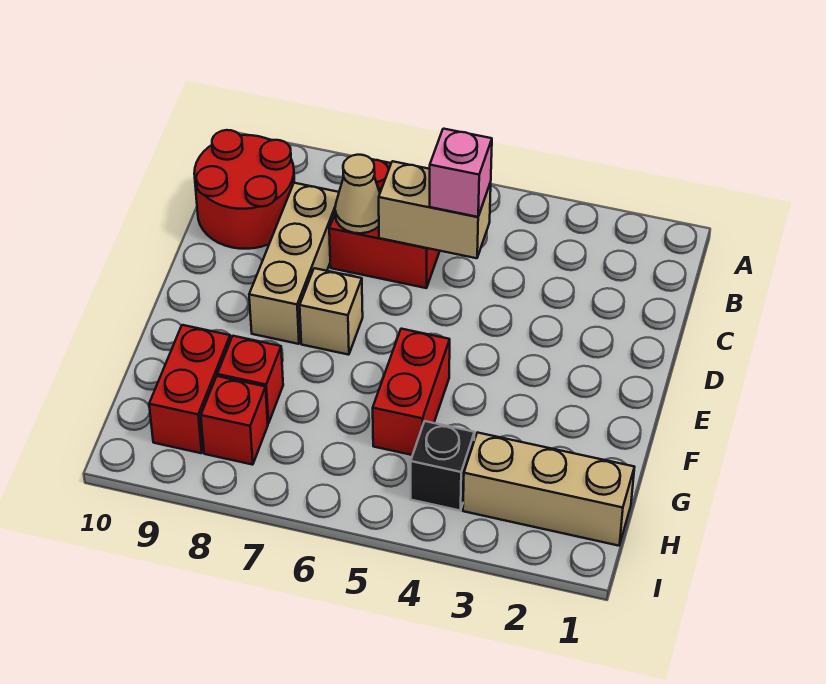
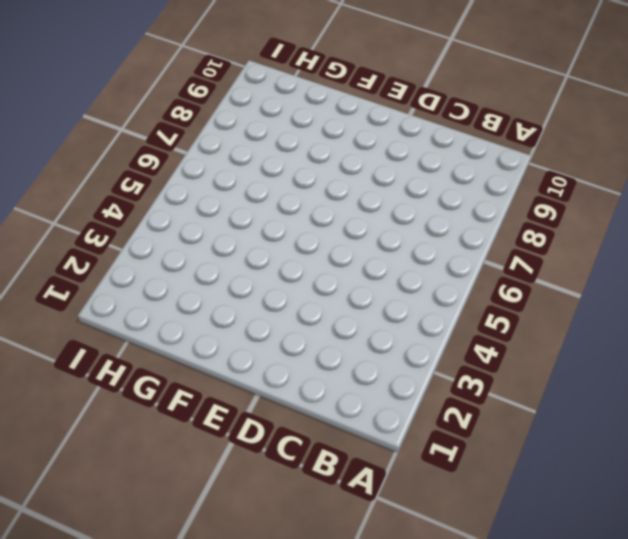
none -> red 2x2 brick [329,159,440,288]
none -> red 2x2 round brick [194,130,294,249]
none -> tan 1x3 brick [249,183,339,344]

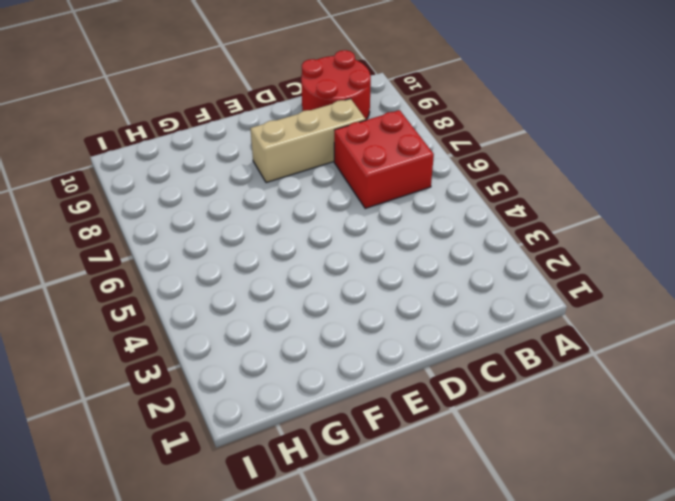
none -> tan 1x1 brick [300,268,363,355]
none -> red 1x2 brick [373,329,450,455]
none -> red 1x1 brick [217,336,283,423]

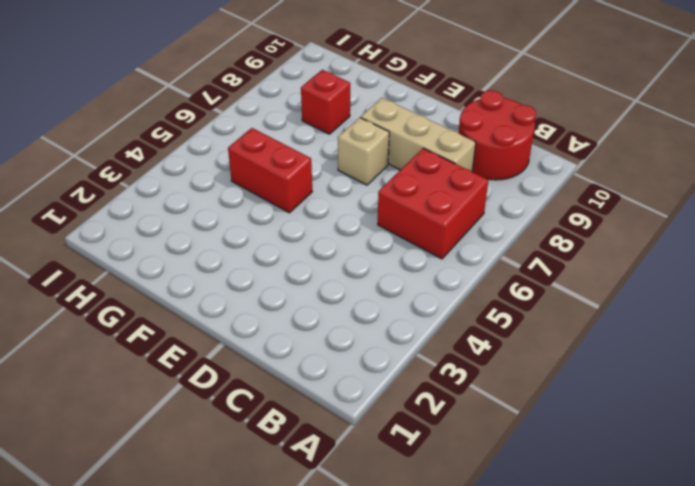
none -> red 1x2 brick [149,325,231,453]
none -> tan 1x3 brick [463,433,634,546]
none -> black 1x1 brick [411,421,475,510]

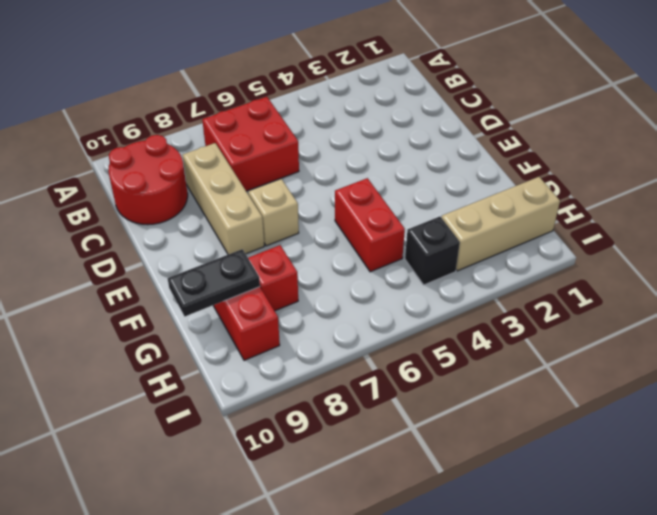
black 1x2 plate [168,249,260,316] -> none
none -> red 1x1 brick [201,376,268,465]
none -> tan 1x2 brick [379,161,491,258]
none -> tan 1x1 cone [335,155,380,233]

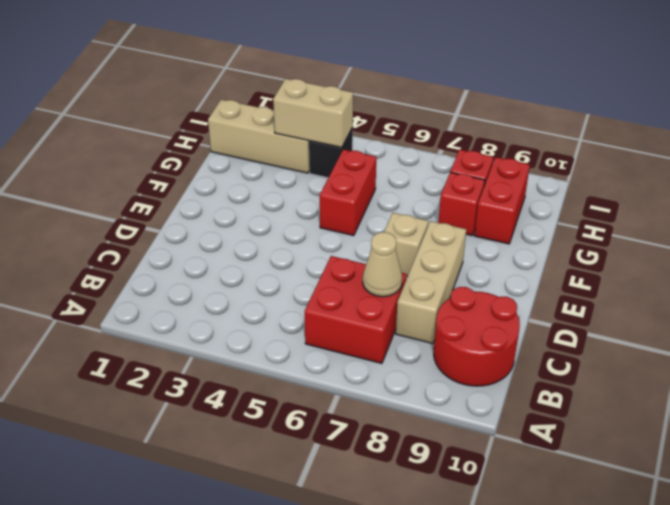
tan 1x2 brick [273,79,353,147] -> tan 1x2 brick moved to [379,161,491,258]
none -> pink 1x1 brick [430,129,492,217]

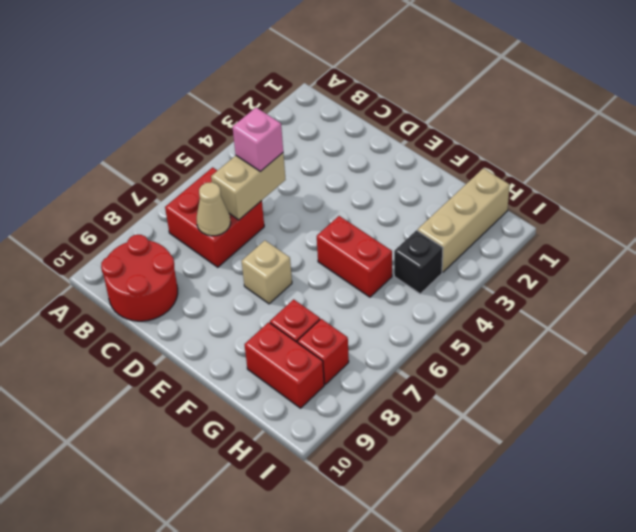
none -> tan 1x3 brick [249,183,339,344]

